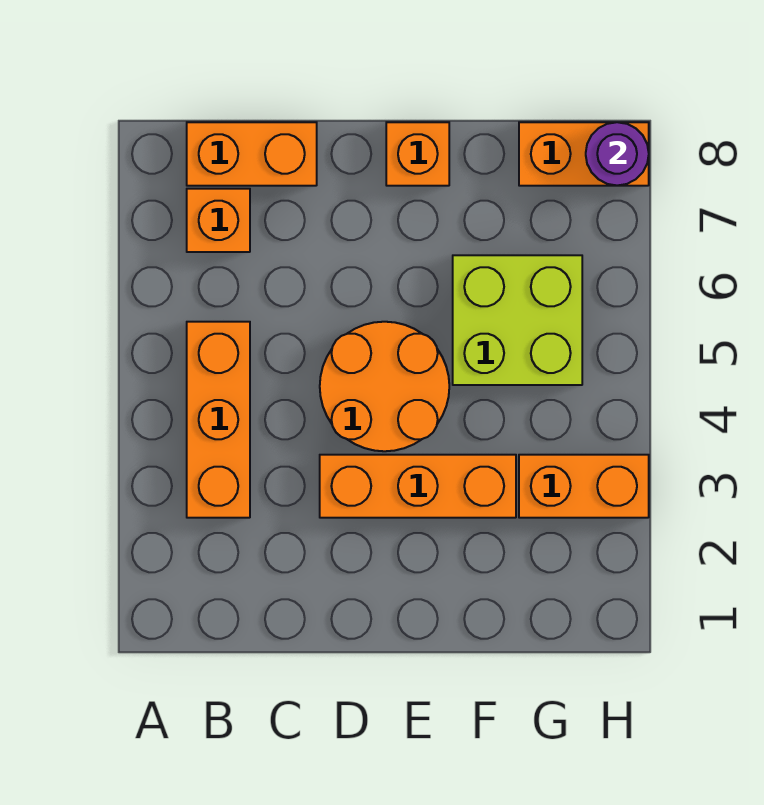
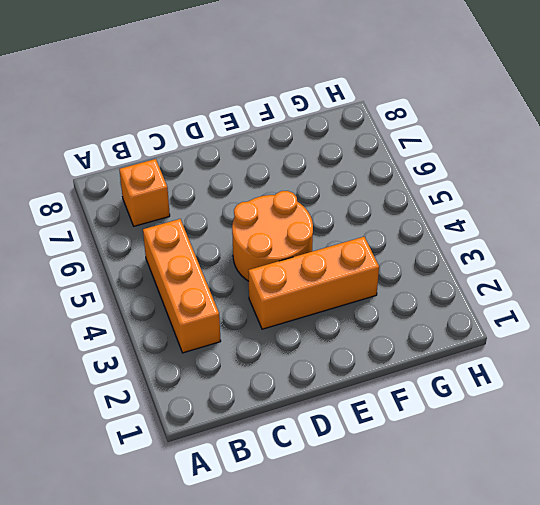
none -> orange 1x2 brick [187,122,317,186]
none -> orange 1x1 brick [386,122,449,186]

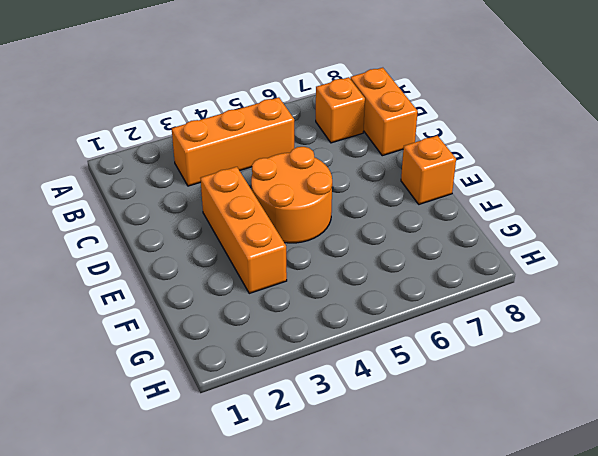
none -> lime 2x2 brick [453,255,582,385]
none -> orange 1x2 brick [519,455,649,518]

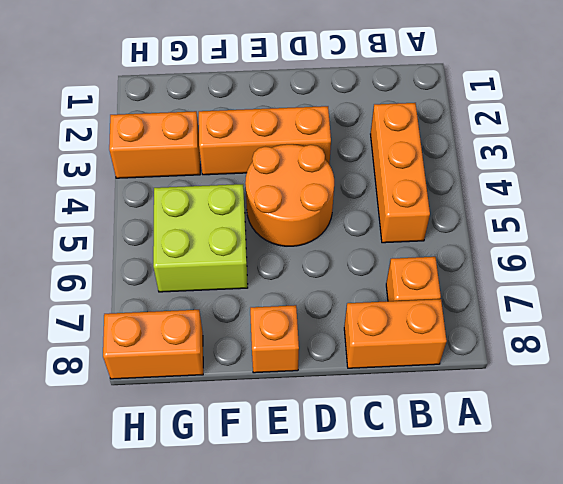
none -> purple 1x1 round brick [586,122,649,186]

